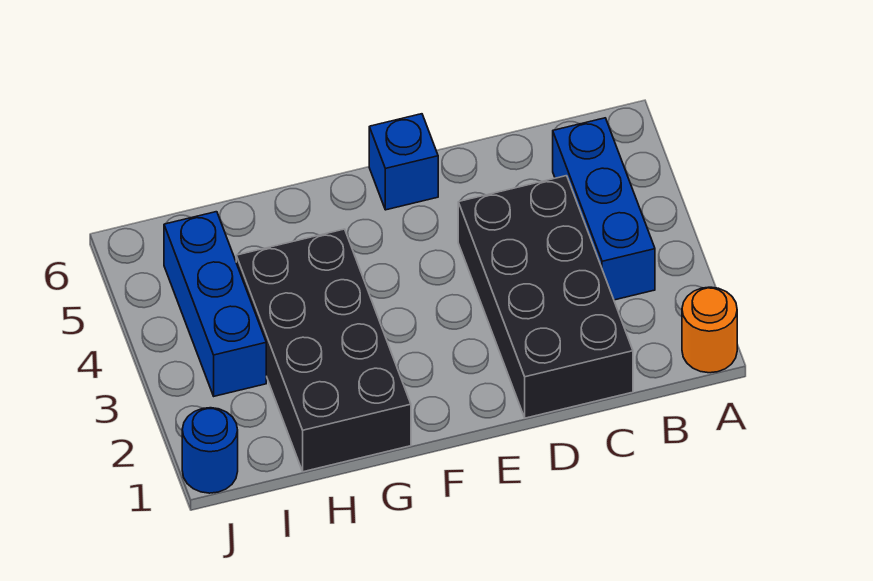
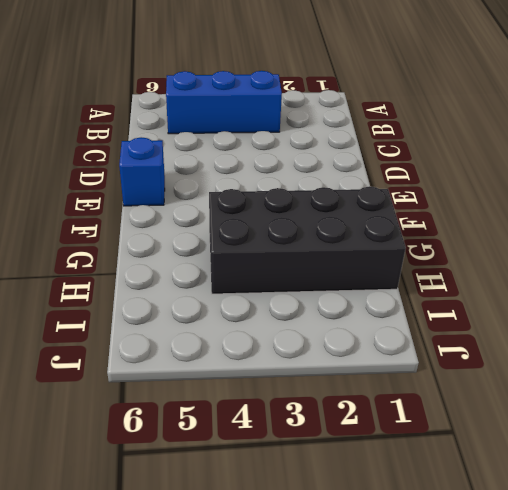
none -> orange 1x1 round brick [682,287,737,373]
none -> black 2x4 brick [458,176,633,418]

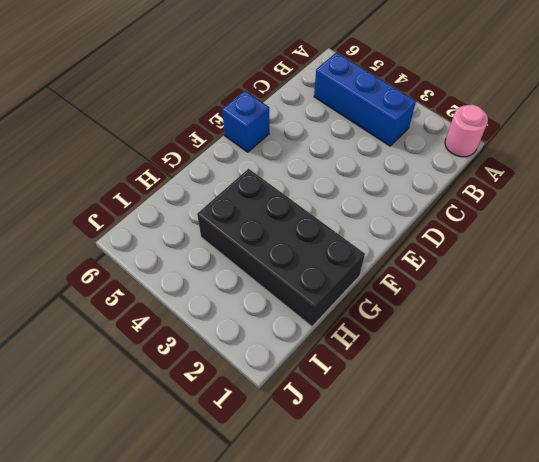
pink 1x1 round brick [445,105,488,157] -> orange 1x1 round brick [682,287,737,373]
none -> black 2x4 brick [458,176,633,418]
none -> blue 1x3 brick [164,212,266,396]

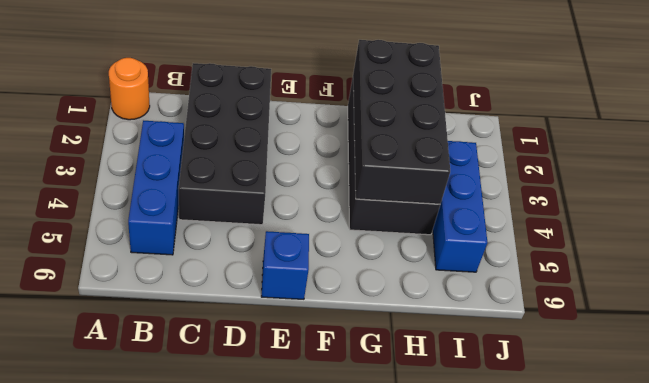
black 2x4 brick [353,40,450,204] -> none
none -> blue 1x1 round brick [182,408,238,493]

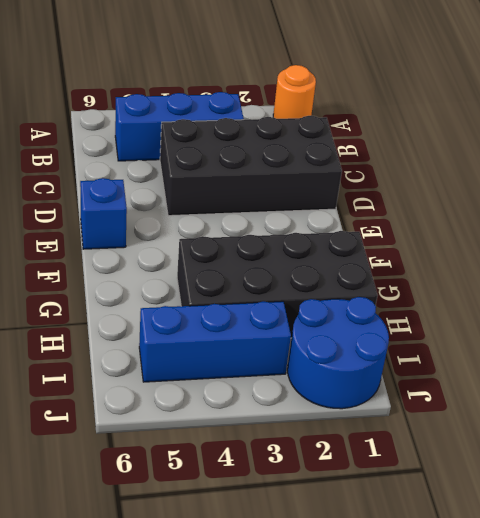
blue 2x2 round brick [287,297,389,409] -> blue 1x1 round brick [182,408,238,493]

